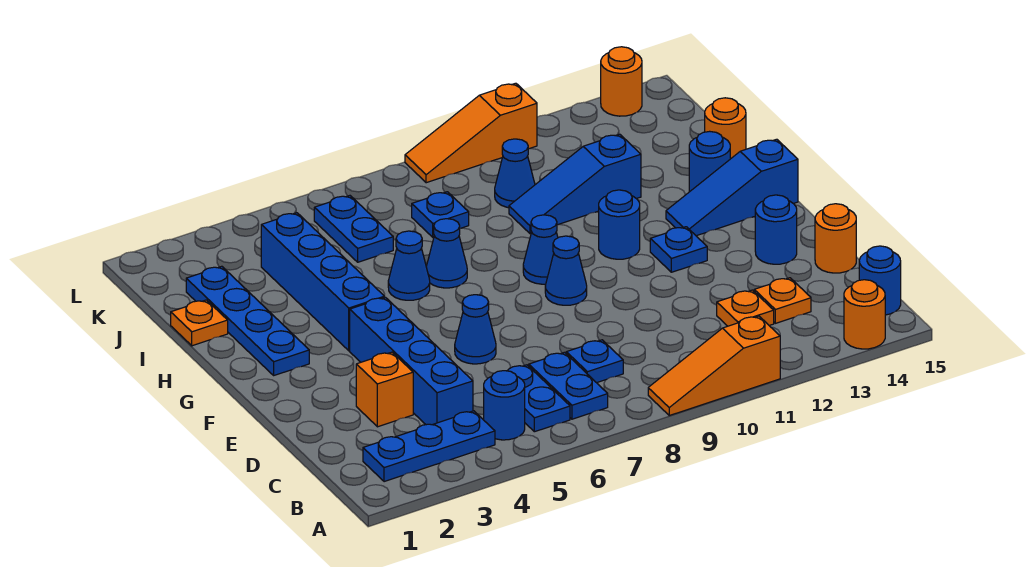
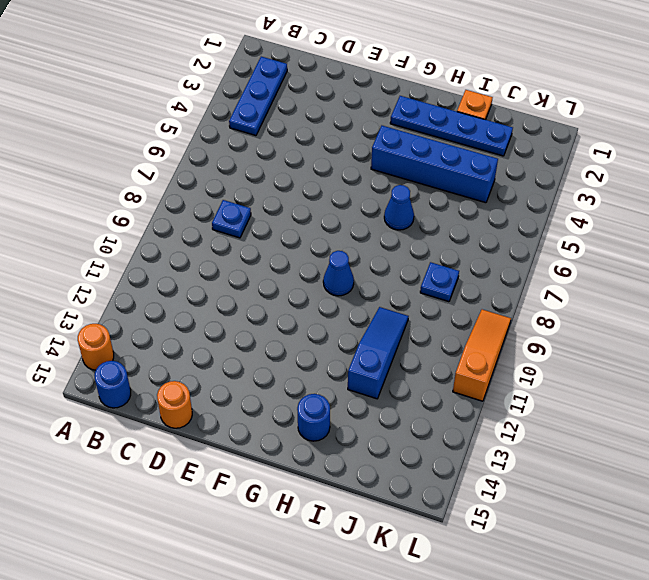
none -> orange 1x3 slope [648,316,780,415]
none -> blue 1x1 round brick [484,371,525,440]
none -> blue 1x2 plate [508,365,570,432]
none -> blue 1x2 plate [529,352,608,419]

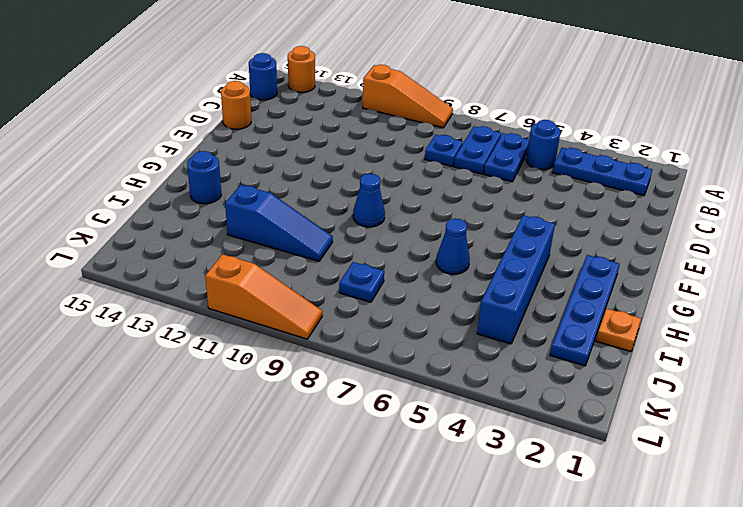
none -> blue 1x4 brick [350,297,473,425]
none -> orange 1x1 plate [717,290,774,326]
none -> orange 1x1 plate [754,278,811,323]
none -> orange 1x1 brick [356,352,413,427]

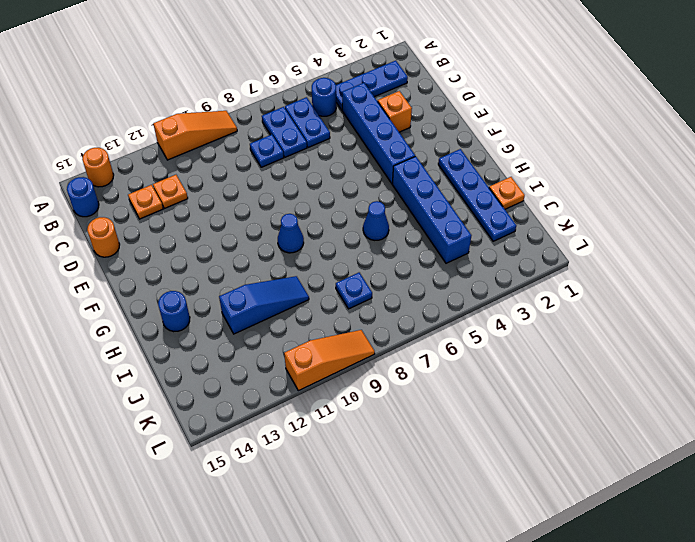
none -> blue 1x1 cone [455,295,496,364]
none -> blue 1x1 round brick [755,195,797,264]
none -> blue 1x1 cone [545,236,587,305]
none -> blue 1x1 plate [650,227,707,272]

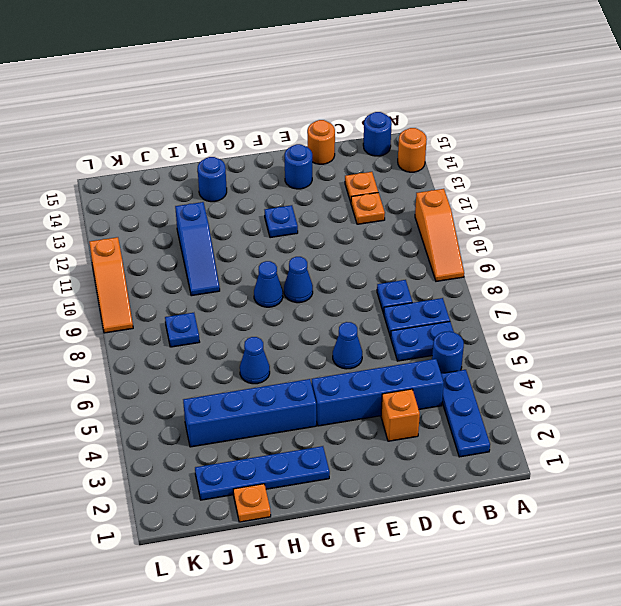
none -> blue 1x1 round brick [599,190,640,259]
none -> blue 1x3 slope [666,139,798,236]
none -> blue 1x1 cone [426,219,467,288]
none -> orange 1x1 round brick [705,98,746,159]

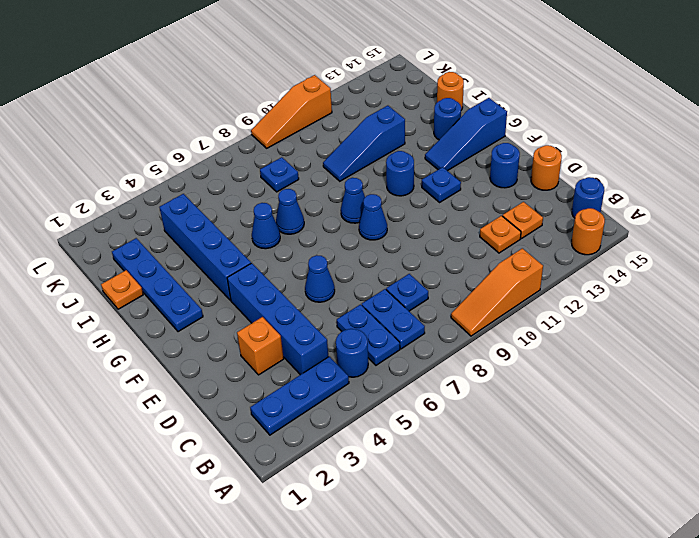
none -> blue 1x2 plate [314,196,393,262]
none -> blue 1x1 cone [495,139,535,208]
none -> orange 1x1 round brick [601,47,642,116]

